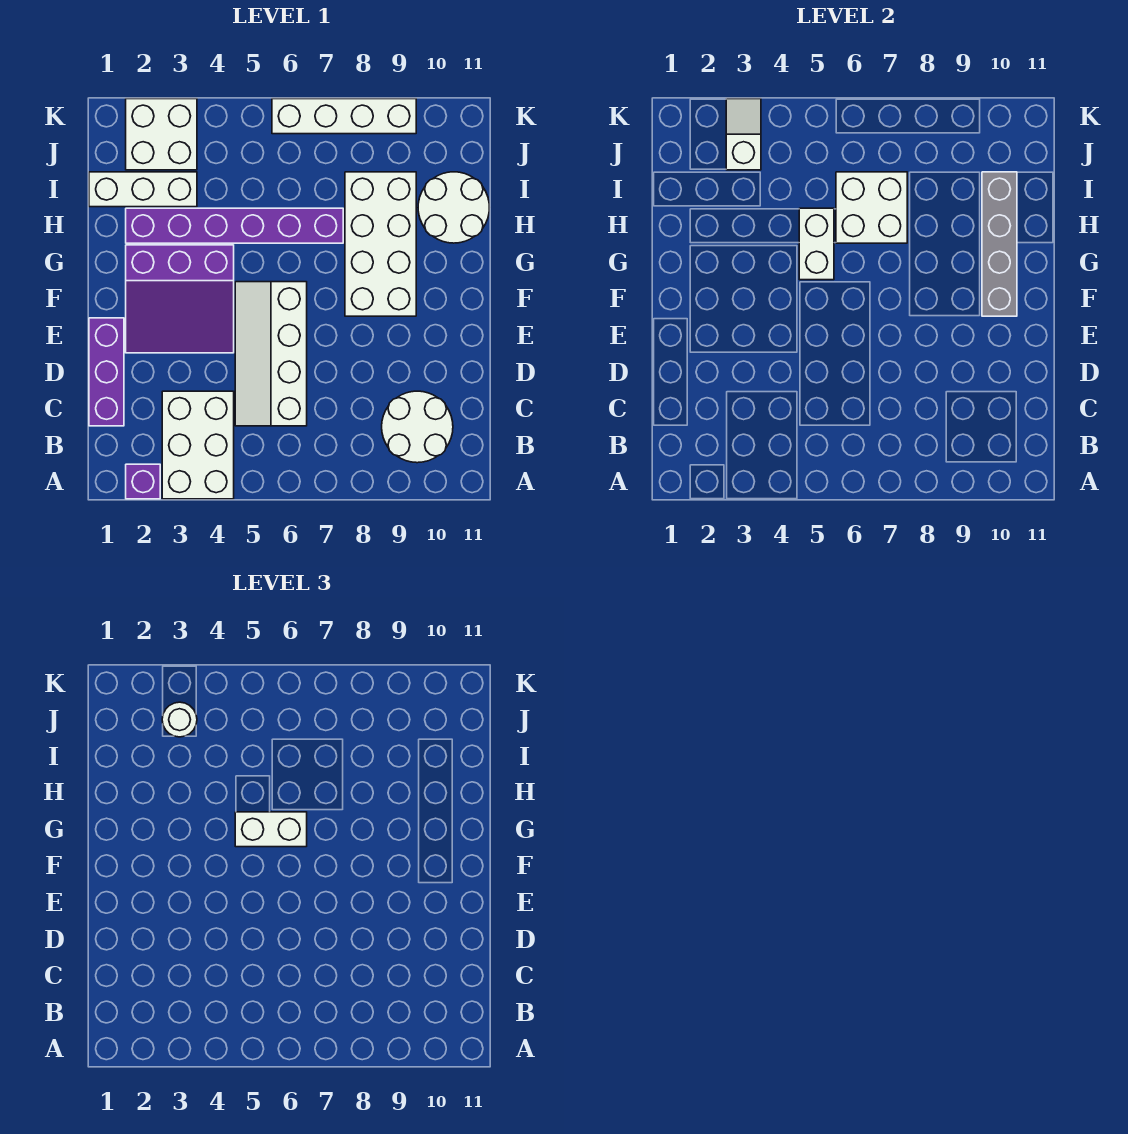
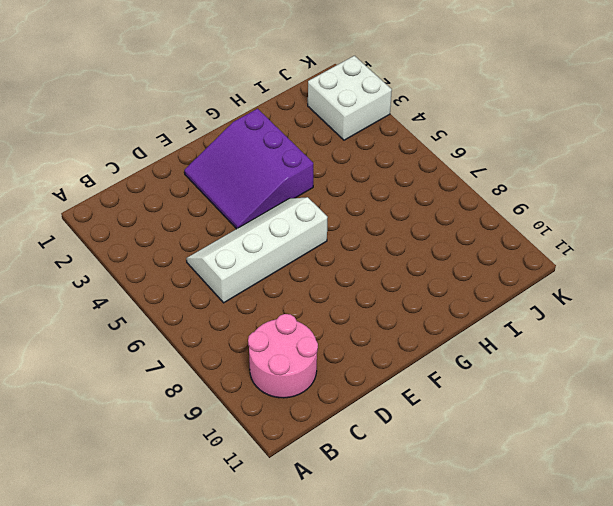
pink 2x2 round brick [248,314,318,398] -> white 2x2 round brick [382,391,453,463]
none -> purple 1x1 brick [126,464,160,499]
none -> white 2x3 brick [162,391,234,499]
none -> purple 1x3 brick [89,318,124,426]

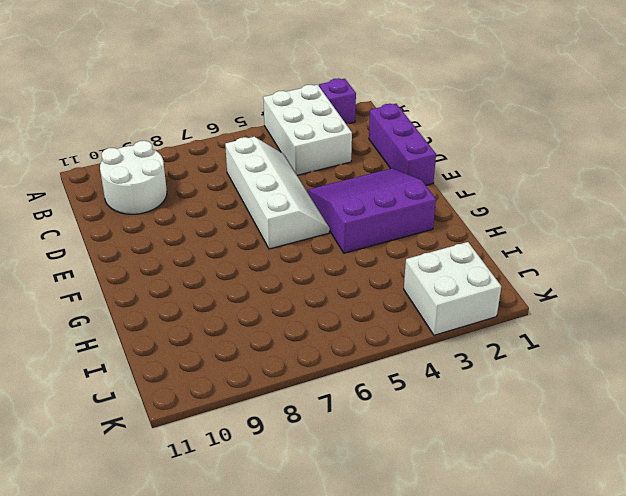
none -> white 2x4 brick [345,172,416,316]
none -> purple 1x6 brick [126,208,343,243]
none -> white 2x2 round brick [418,172,489,243]

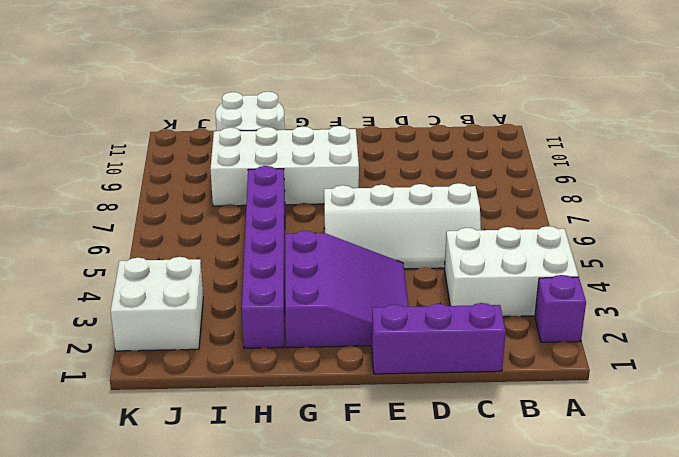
none -> white 2x2 round brick [382,391,453,463]
none -> white 1x3 brick [89,172,197,207]
none -> white 1x4 brick [272,99,416,134]

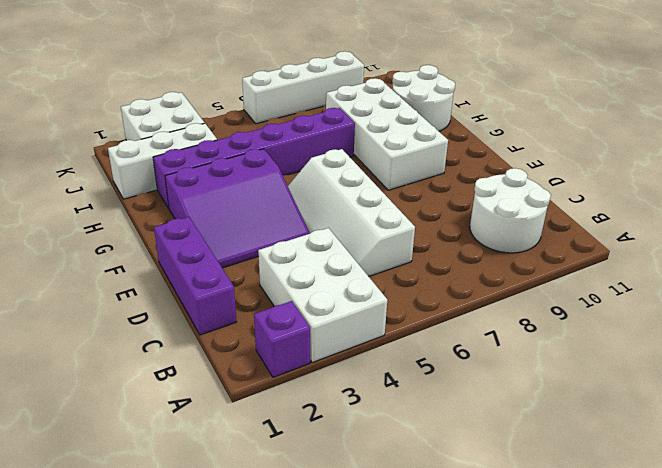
none -> grey 1x4 brick [982,172,1017,316]
none -> white 1x2 brick [799,208,834,280]
none -> white 2x2 brick [836,172,907,243]

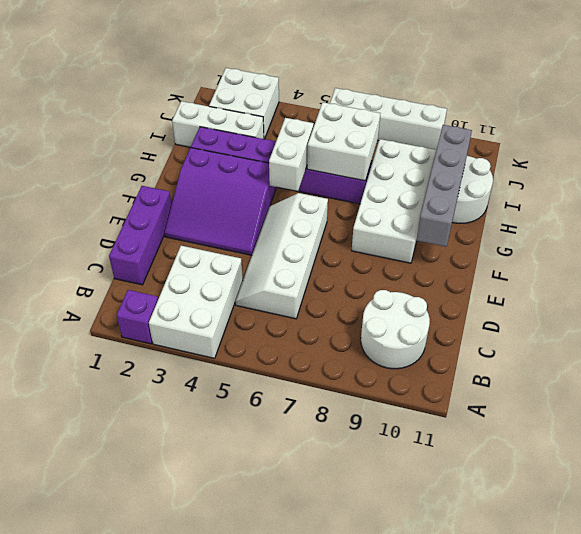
none -> white 1x2 slope [726,99,761,170]
none -> white 1x2 brick [235,812,307,847]
none -> white 1x1 round brick [162,702,197,737]

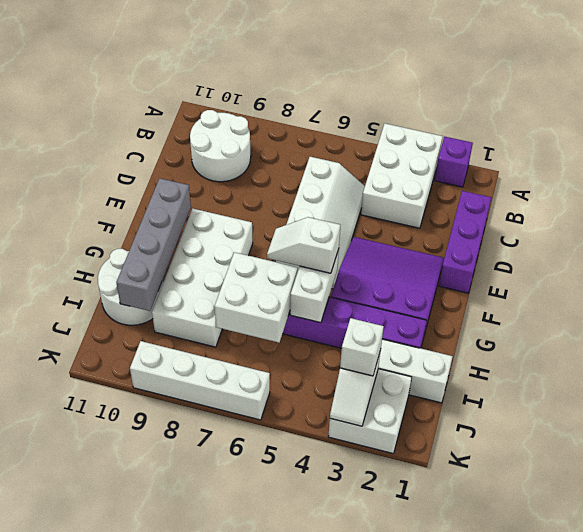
white 1x2 slope [267,217,340,273] -> white 1x2 brick [235,812,307,847]
white 1x1 brick [340,318,384,376] -> white 1x1 round brick [162,702,197,737]

